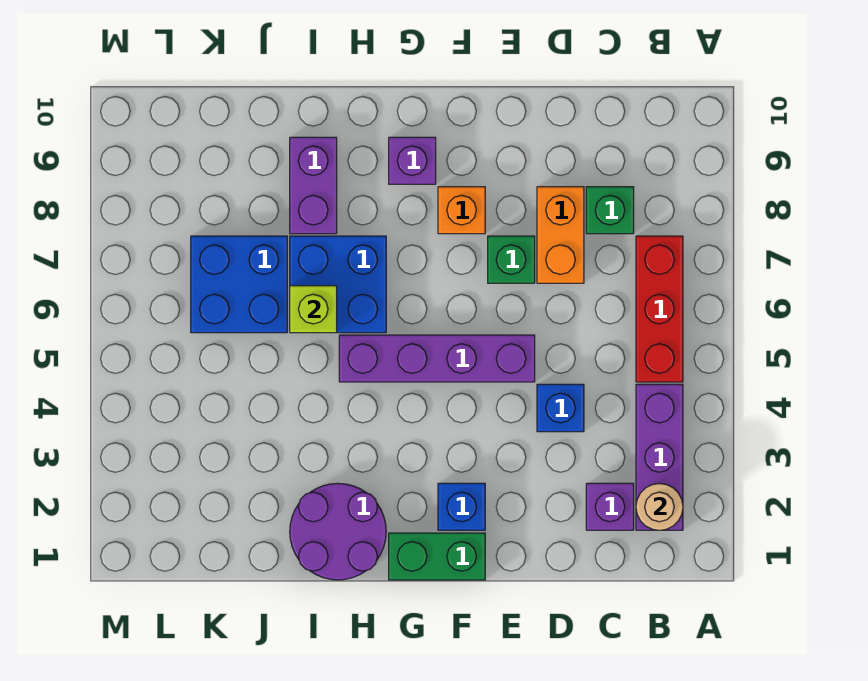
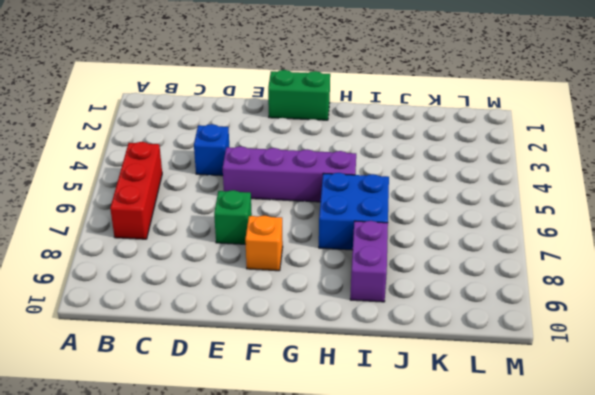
none -> purple 1x3 brick [636,384,683,530]
none -> purple 1x1 brick [586,483,634,530]
none -> green 1x1 brick [586,187,634,234]

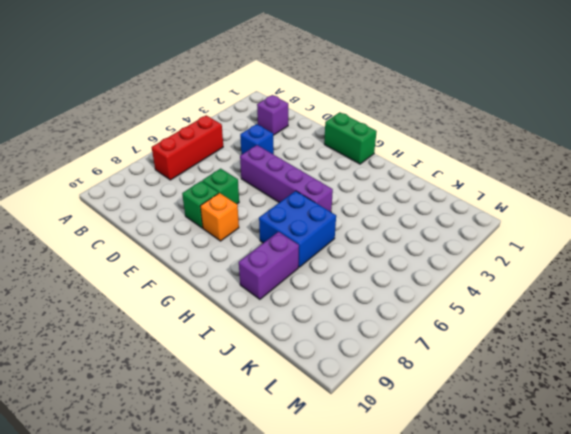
green 1x1 brick [182,181,219,228] -> green 1x1 brick moved to [586,187,634,234]
none -> purple 1x3 brick [636,384,683,530]
none -> orange 1x2 brick [537,187,584,283]
none -> blue 1x1 brick [438,483,485,530]

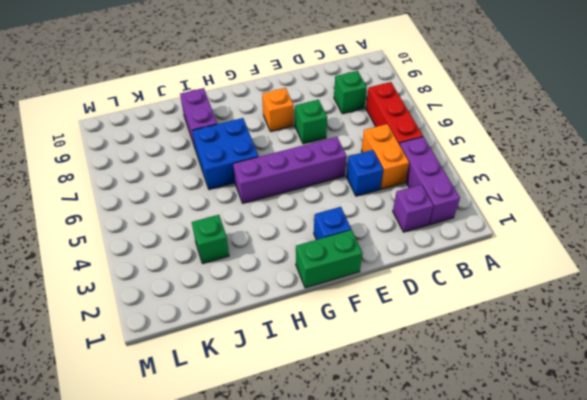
orange 1x2 brick [361,124,409,189] -> orange 1x2 brick moved to [537,187,584,283]
green 1x1 brick [192,215,229,264] -> none
none -> purple 1x1 brick [389,137,436,184]
none -> purple 2x2 round brick [290,483,386,580]
none -> blue 2x2 brick [191,236,287,333]

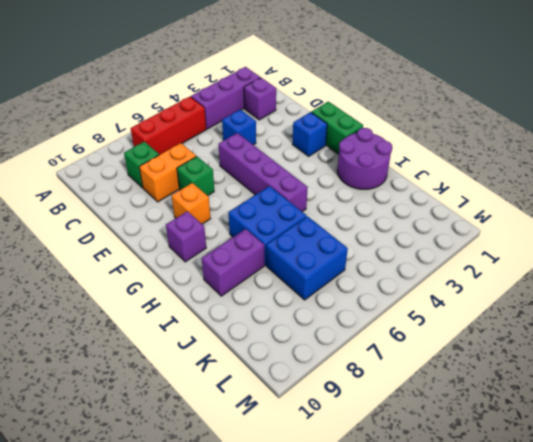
none -> tan 1x1 round brick [636,483,683,530]
none -> lime 1x1 brick [290,286,337,333]

